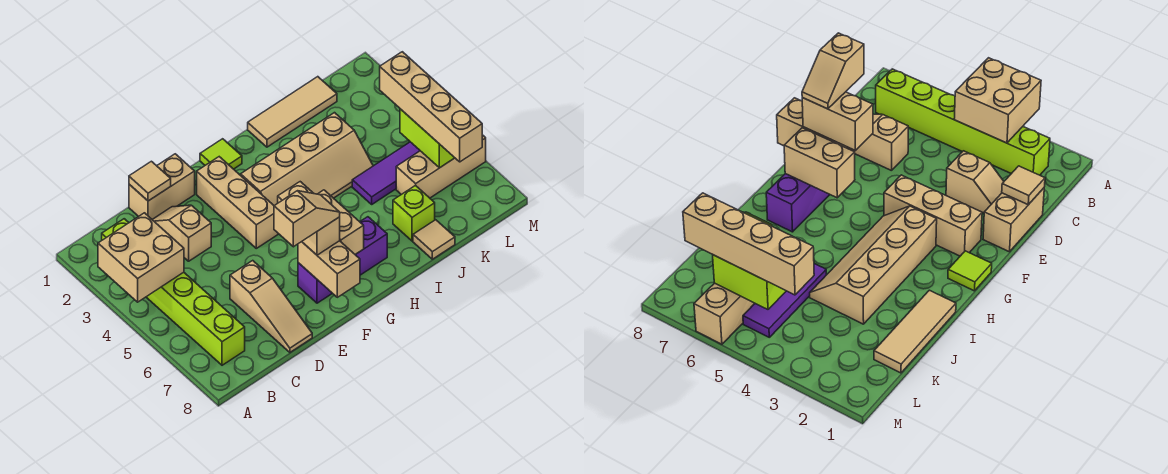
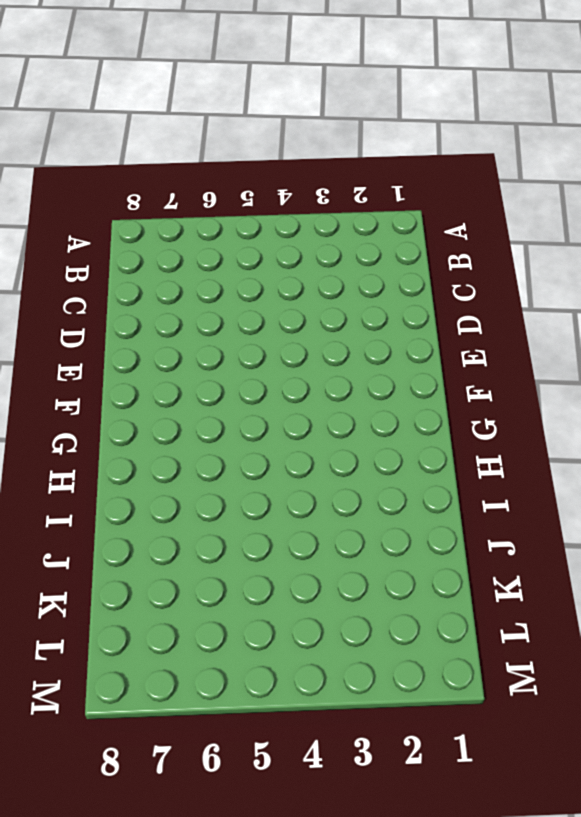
none -> lime 1x6 brick [102,219,245,365]
none -> tan 1x2 brick [129,154,195,219]
none -> tan 1x2 slope [152,205,211,261]

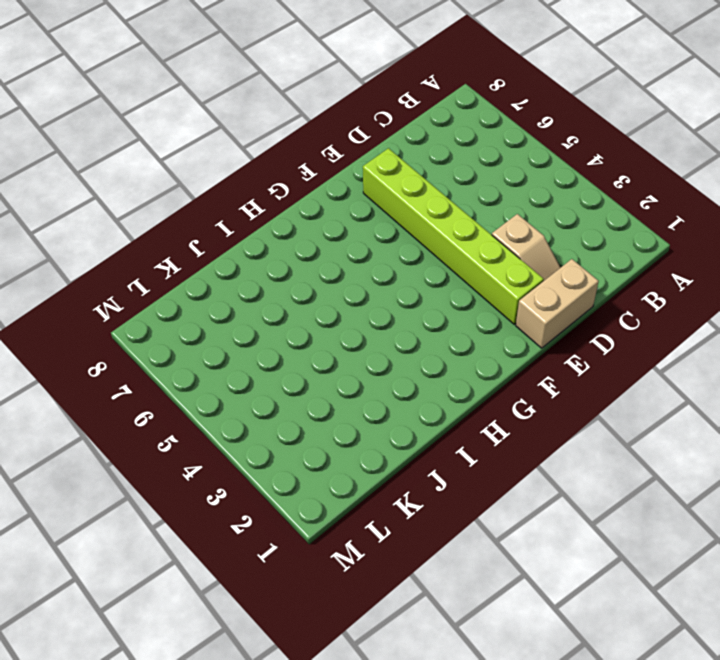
lime 1x6 brick [363,148,544,324] -> lime 1x6 brick moved to [102,219,245,365]
none -> tan 1x3 slope [230,261,312,352]
none -> tan 1x3 brick [197,157,278,248]
none -> purple 1x3 brick [298,217,387,303]

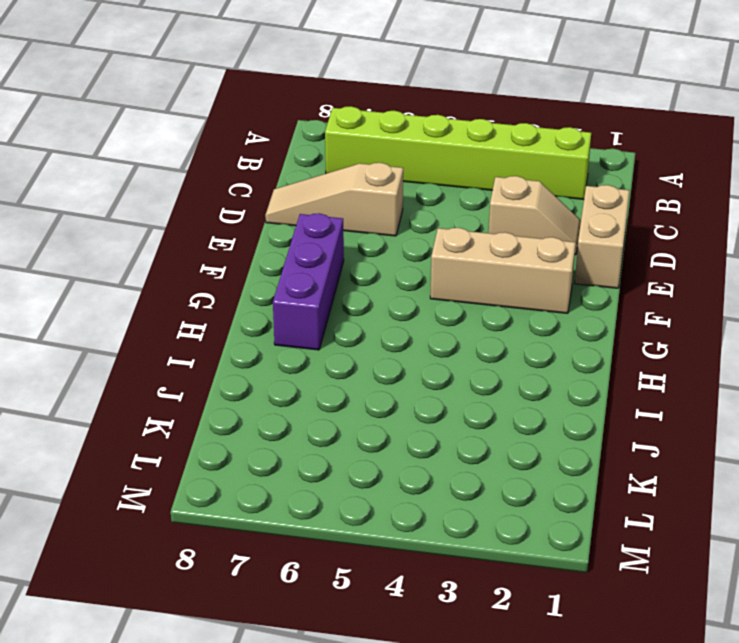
none -> lime 1x1 tile [200,139,242,169]
none -> tan 2x4 slope [241,113,373,206]
none -> tan 1x3 tile [248,77,337,147]

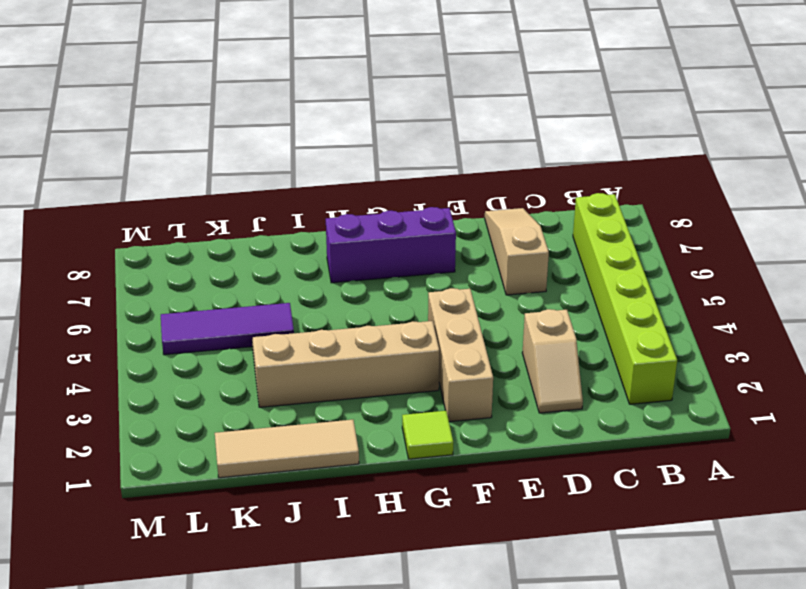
none -> tan 1x2 brick [129,154,195,219]
none -> lime 1x1 brick [393,185,435,241]
none -> tan 1x1 tile [413,220,455,259]

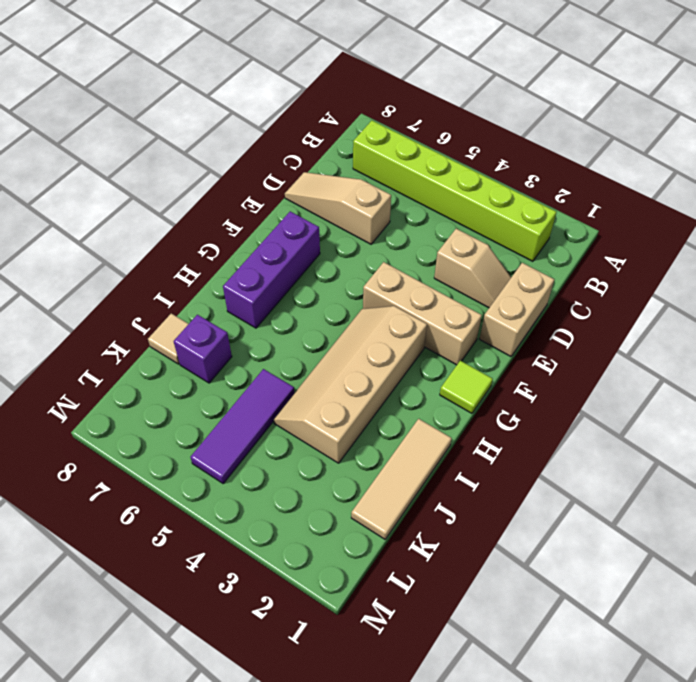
purple 1x1 brick [174,315,232,383] -> lime 1x1 brick [393,185,435,241]
none -> tan 1x3 brick [396,135,486,198]
none -> tan 2x2 brick [98,213,184,302]
none -> tan 1x1 tile [129,161,171,201]

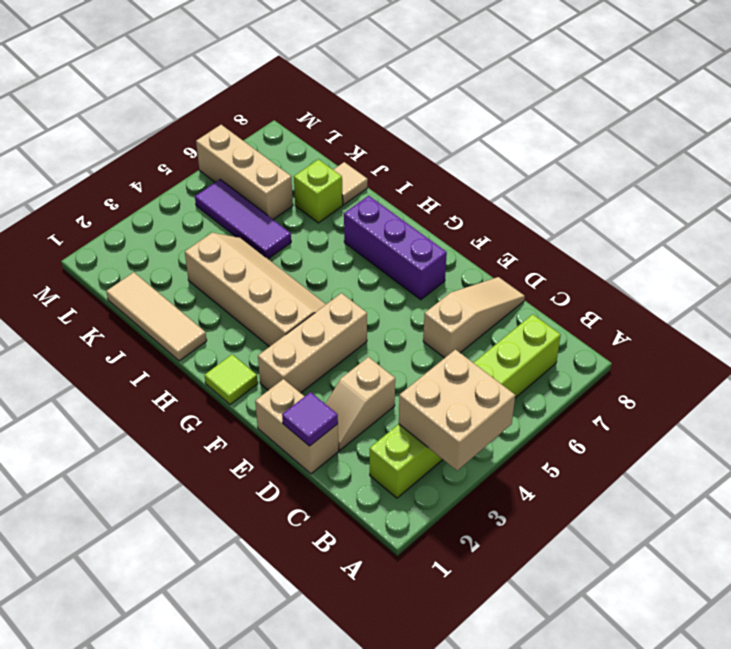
purple 1x1 tile [282,392,338,446] -> tan 1x1 tile [129,161,171,201]
none -> tan 1x2 brick [298,241,360,297]
none -> tan 1x2 brick [318,190,364,254]
none -> lime 1x2 brick [400,109,454,168]

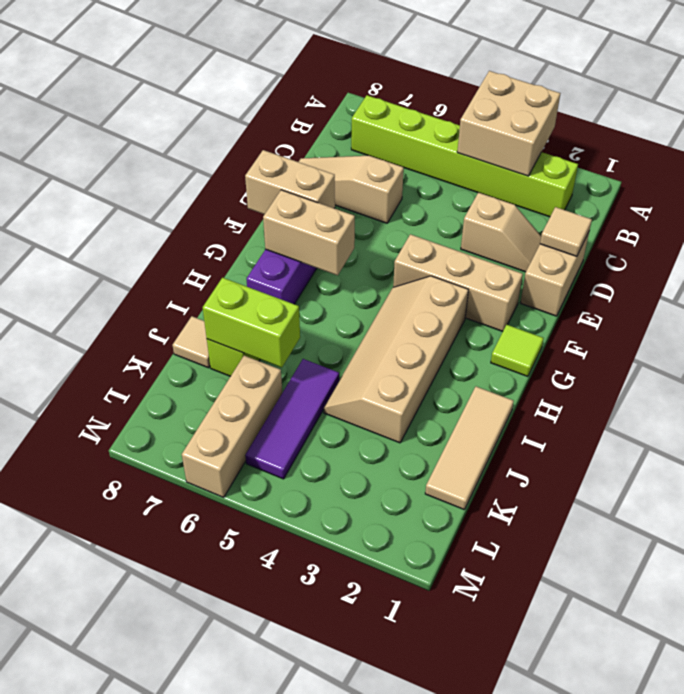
lime 1x2 brick [203,278,300,368] -> lime 1x2 brick moved to [400,109,454,168]
none -> tan 1x2 brick [278,182,340,255]
none -> tan 1x4 brick [380,52,482,162]
none -> tan 1x2 slope [274,191,340,247]

